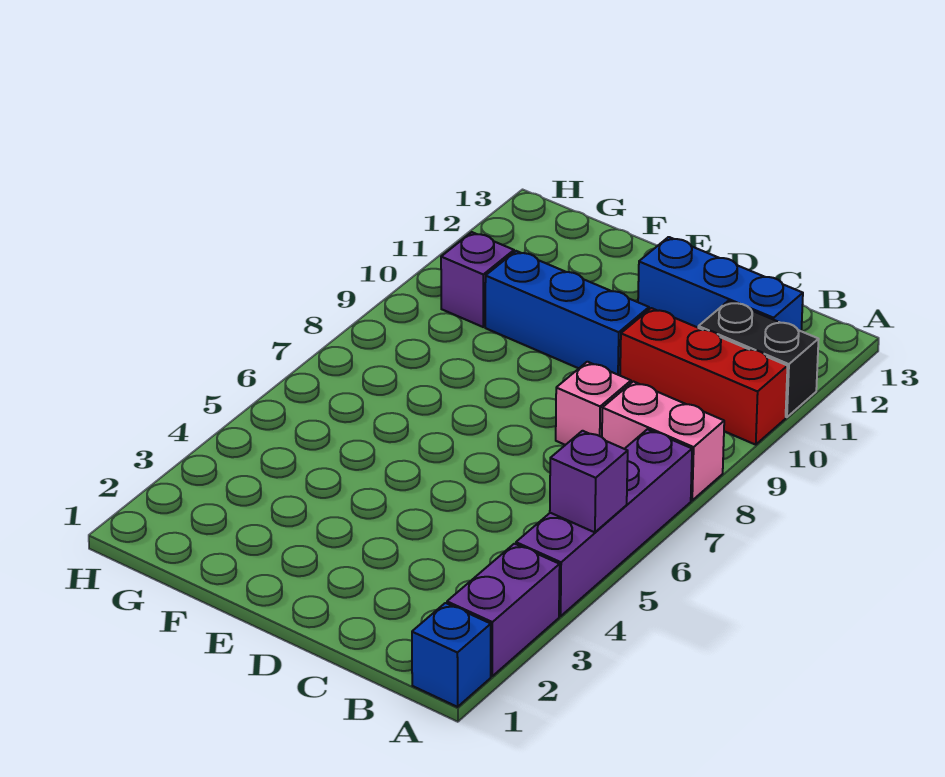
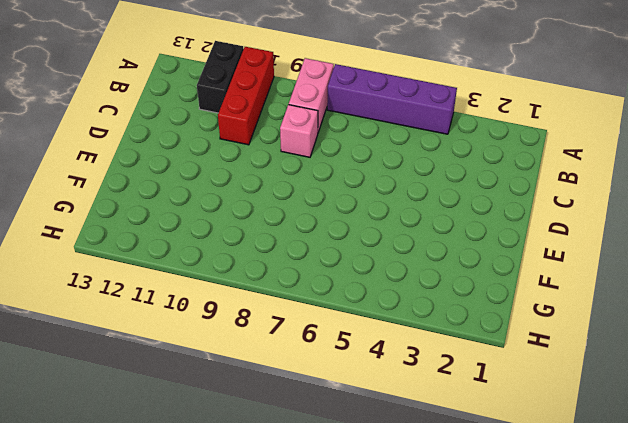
none -> blue 1x1 brick [412,603,491,707]
none -> purple 1x2 brick [447,544,560,676]

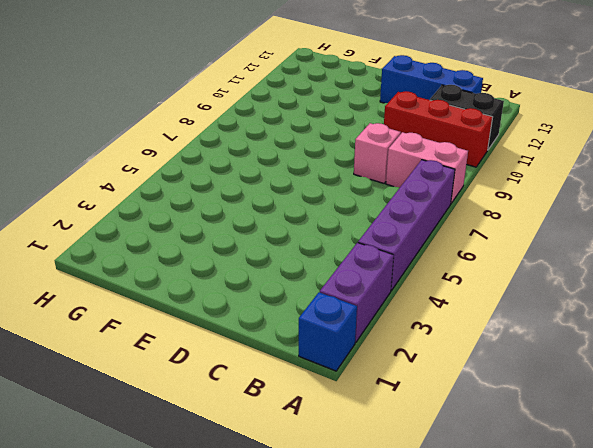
none -> blue 1x3 brick [485,251,649,375]
none -> purple 1x1 brick [441,232,514,327]

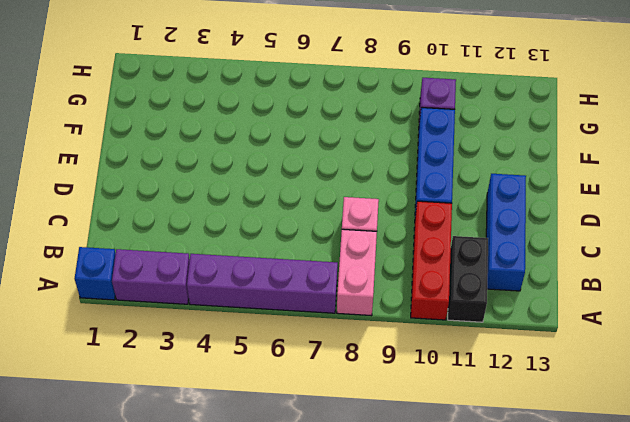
none -> purple 1x1 brick [550,431,628,532]

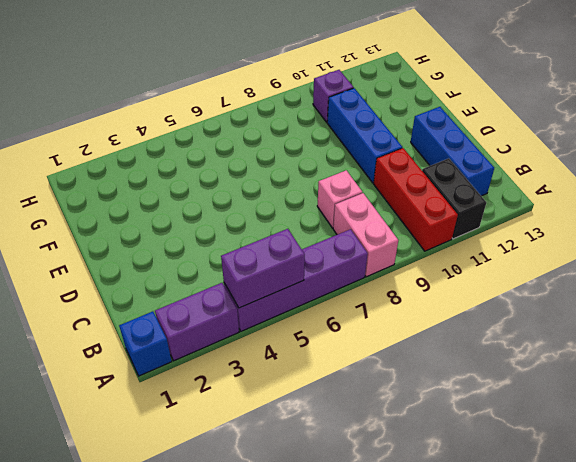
purple 1x2 brick [221,229,305,308] -> purple 1x1 brick [550,431,628,532]

